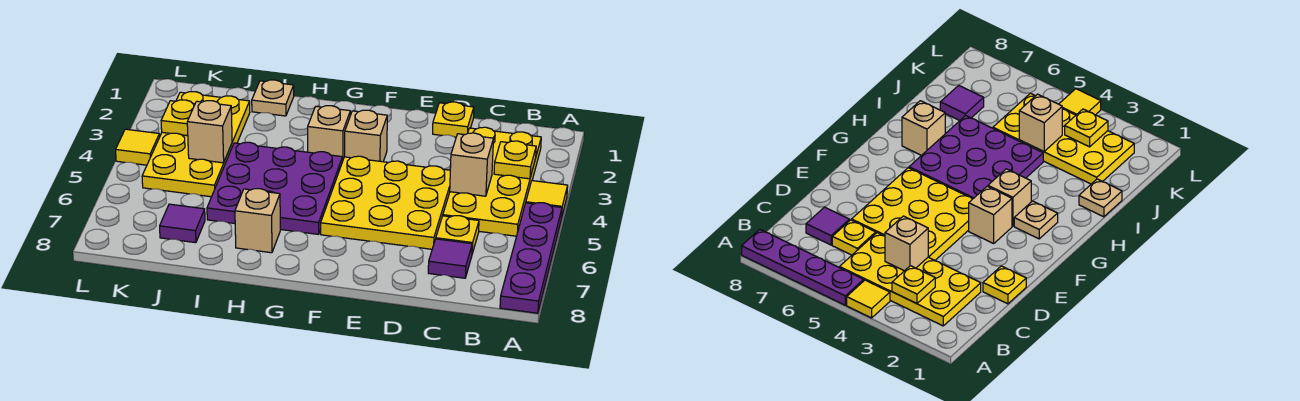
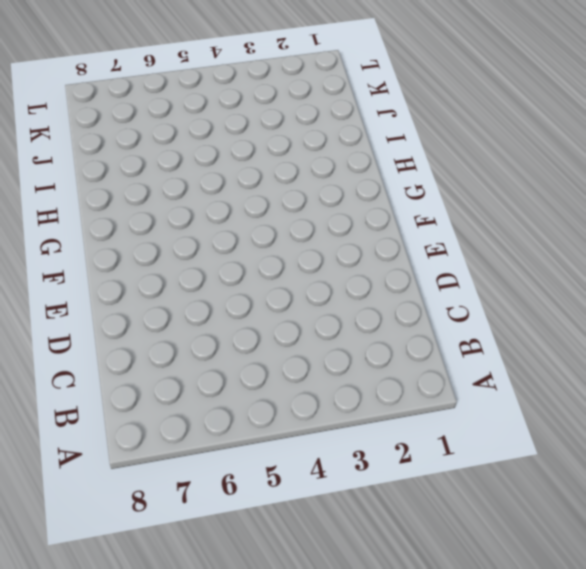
none -> yellow 1x1 tile [526,181,568,218]
none -> purple 1x4 plate [500,203,562,313]
none -> yellow 2x4 plate [443,127,541,236]

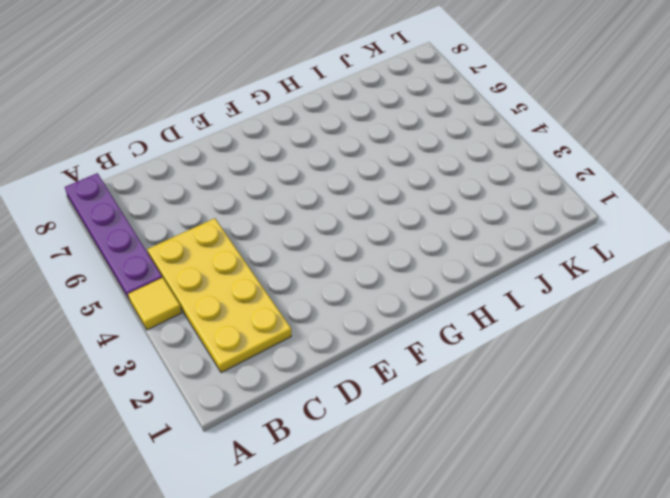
none -> yellow 1x1 plate [436,216,479,253]
none -> purple 1x1 tile [428,239,472,278]
none -> yellow 1x1 plate [433,102,474,137]

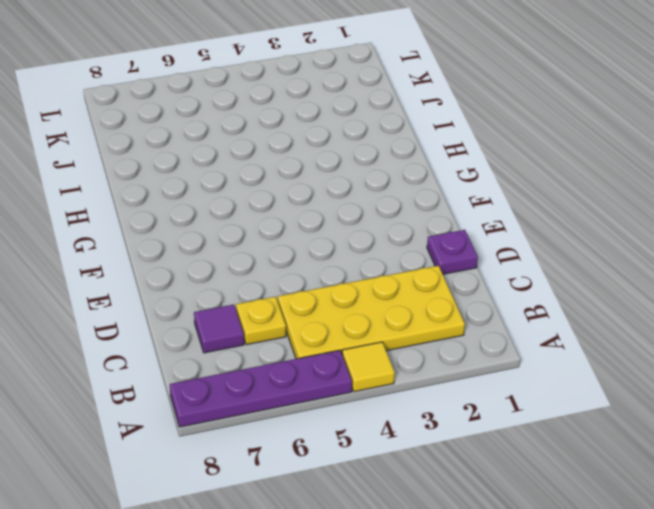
purple 1x1 plate [427,230,478,274] -> yellow 1x1 plate [433,102,474,137]
none -> yellow 3x3 plate [321,156,450,249]
none -> tan 1x1 brick [345,110,387,162]
none -> tan 1x1 plate [1014,201,1058,239]

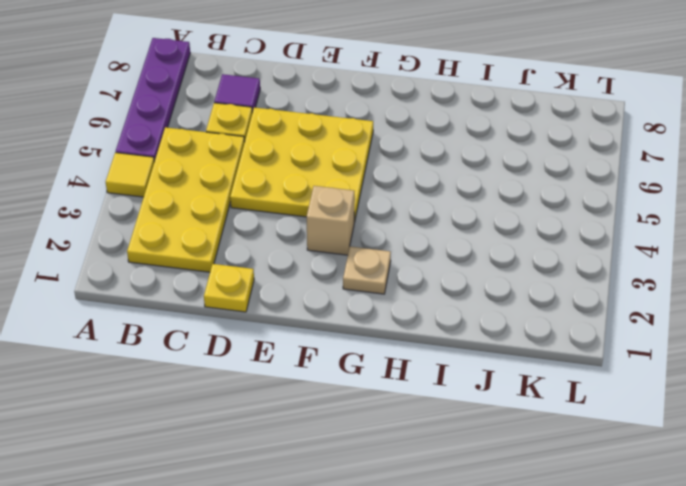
none -> tan 1x1 brick [308,106,350,159]
none -> purple 3x3 plate [207,142,343,234]
none -> tan 1x1 brick [235,189,280,253]

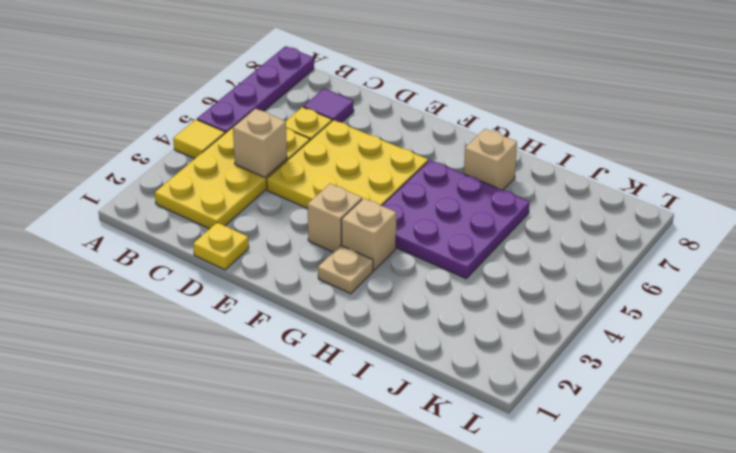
none -> tan 1x1 plate [252,80,294,116]
none -> yellow 2x4 plate [142,92,250,197]
none -> purple 1x1 tile [160,204,205,243]

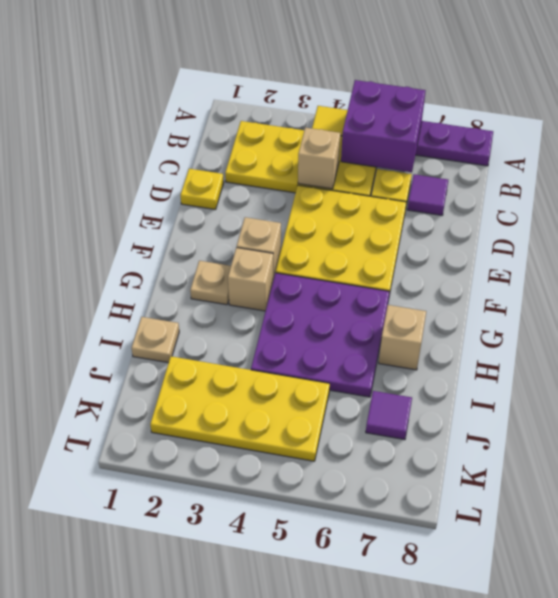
purple 2x2 brick [341,80,426,172] -> none
none -> yellow 1x1 tile [116,129,160,165]
none -> yellow 1x1 plate [494,141,536,179]
none -> tan 1x1 brick [187,101,232,163]

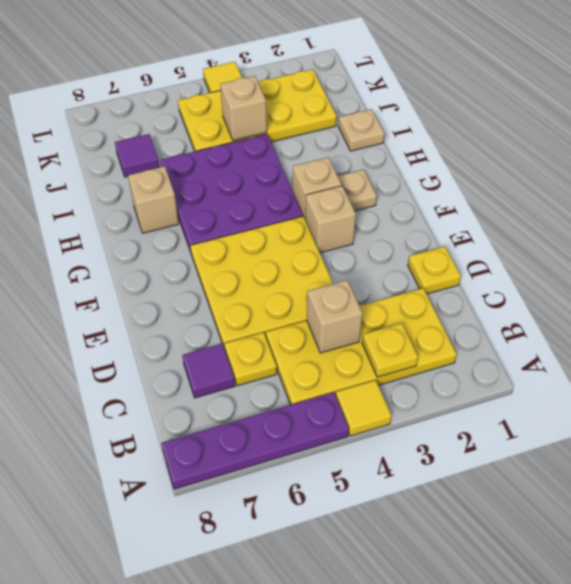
none -> yellow 1x1 plate [161,100,195,136]

